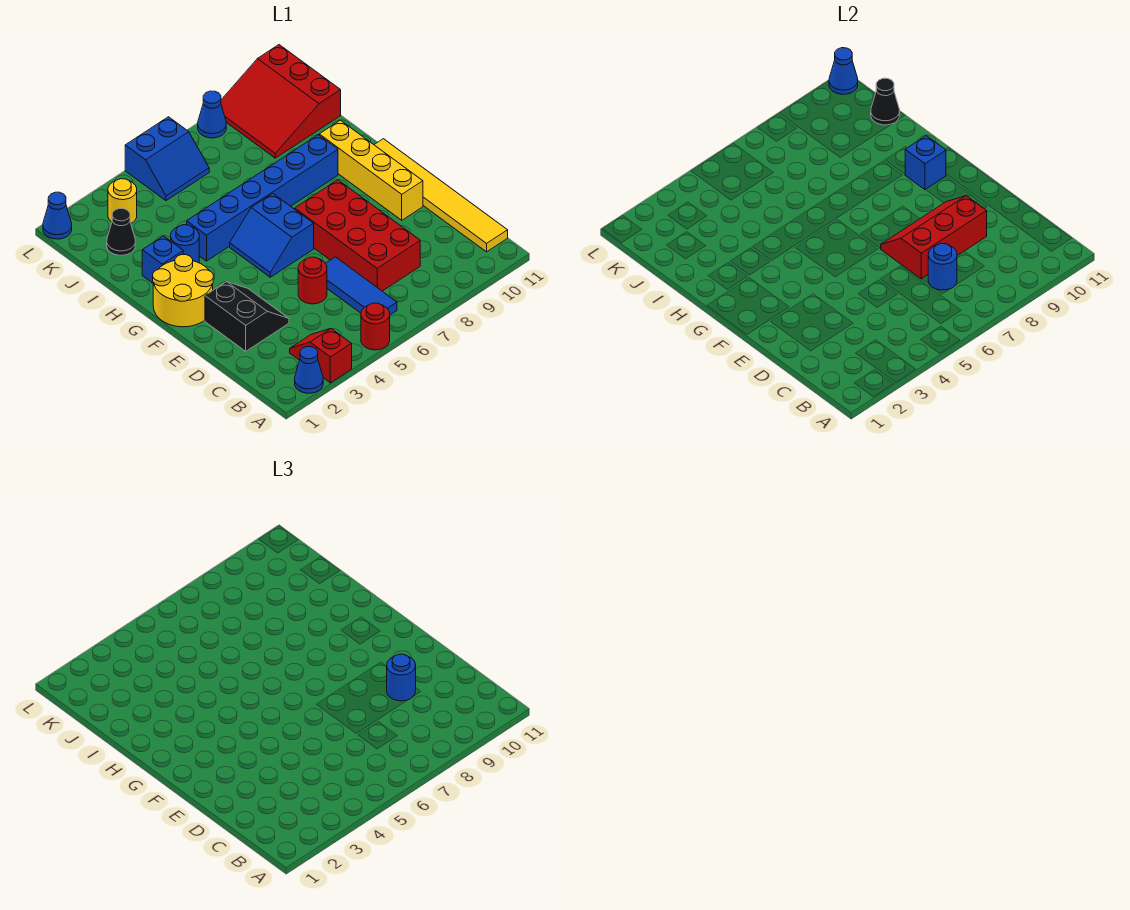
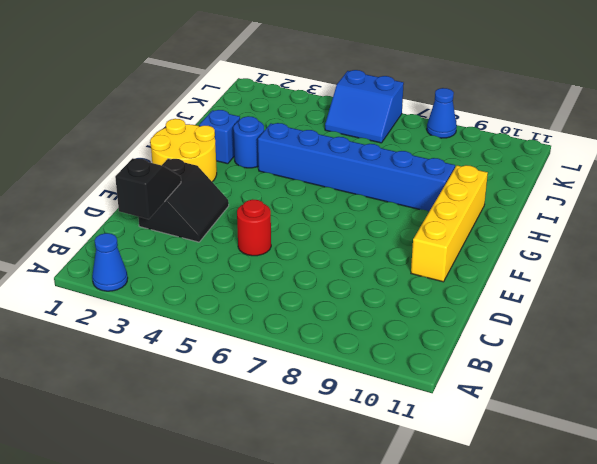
black 1x2 slope [115,158,181,219] -> none
none -> red 1x2 slope [290,329,352,383]
none -> red 1x1 round brick [361,303,390,350]
none -> blue 1x3 tile [326,257,397,315]

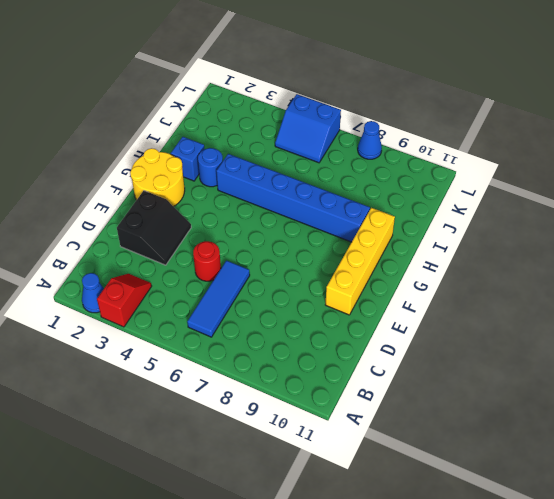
none -> red 1x1 round brick [361,303,390,350]
none -> yellow 1x6 tile [374,139,508,252]
none -> red 2x4 brick [295,180,420,291]

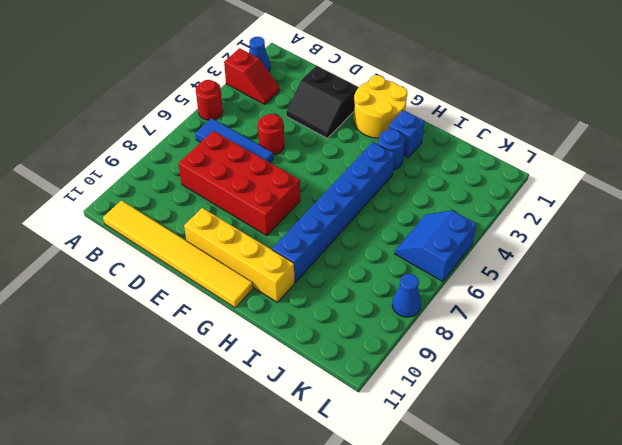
none -> blue 2x2 slope [230,194,314,277]
none -> black 1x1 cone [107,209,135,255]
none -> red 3x3 slope [221,45,341,158]

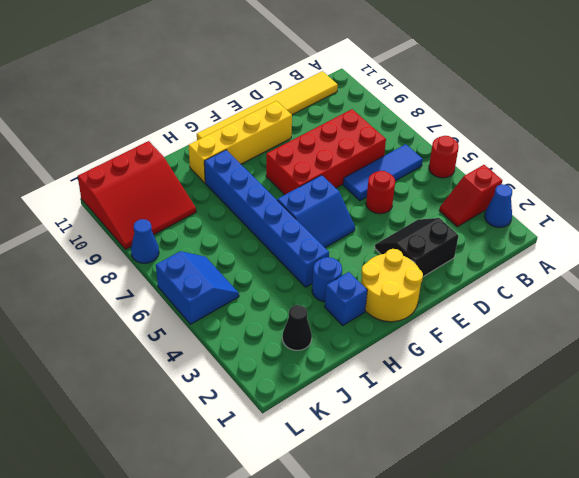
none -> yellow 1x1 round brick [108,179,137,223]
none -> blue 1x1 cone [43,192,72,239]
none -> blue 1x1 round brick [928,244,957,290]

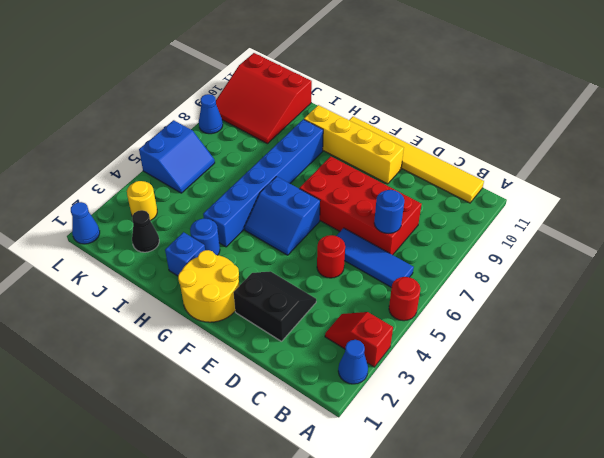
none -> red 2x3 slope [881,196,987,279]
none -> blue 1x1 brick [905,136,946,190]
none -> black 1x1 cone [871,78,900,125]

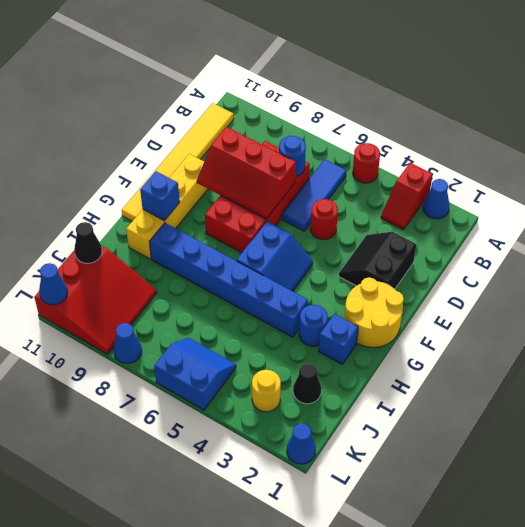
none -> blue 1x1 round brick [387,654,416,701]

